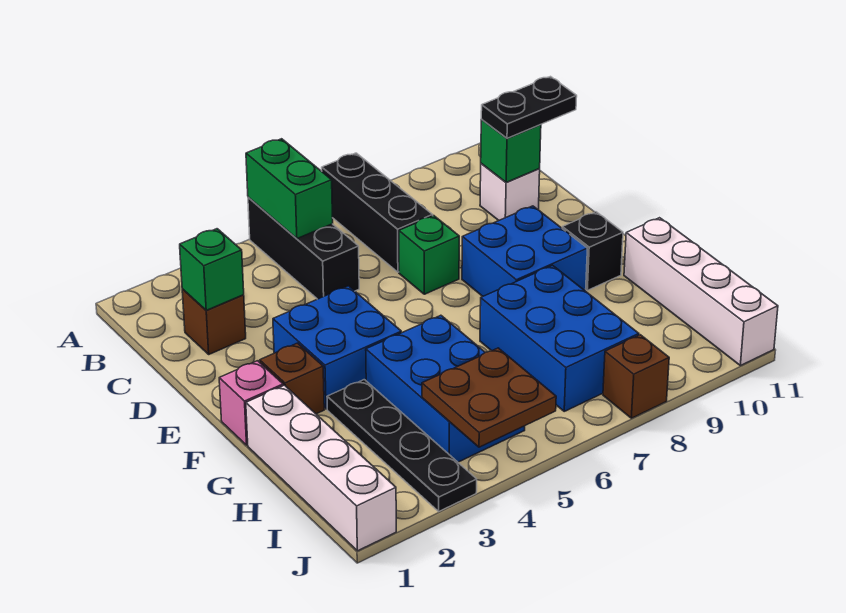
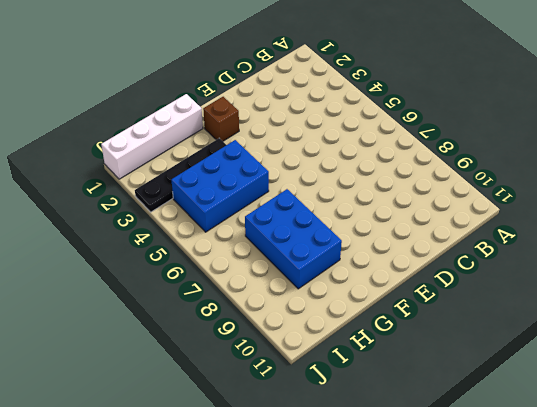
blue 2x3 brick [245,189,342,289] -> blue 2x3 brick turned to [480,265,639,411]
none -> black 1x3 brick [248,197,359,299]
none -> black 1x3 brick [322,153,433,272]
none -> brown 1x1 brick [182,289,246,354]

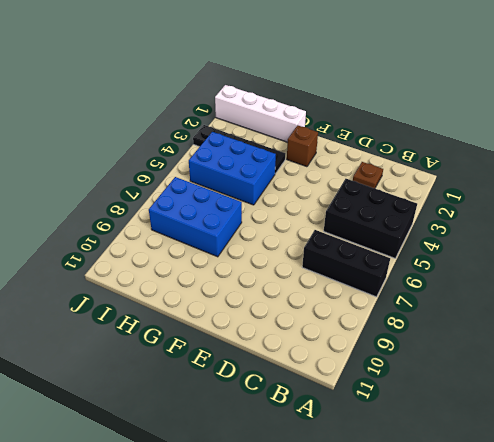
black 2x3 brick [324,179,417,258] -> black 1x3 brick [248,197,359,299]
brown 1x1 plate [353,162,383,188] -> brown 1x1 brick [182,289,246,354]
none -> white 1x1 brick [480,164,540,220]
none -> green 1x1 brick [399,216,459,294]
none -> blue 2x2 brick [273,286,401,409]

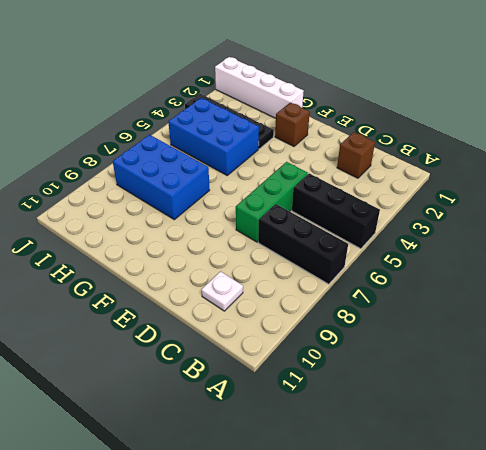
white 1x1 plate [202,272,243,311] -> white 1x1 brick [480,164,540,220]
green 1x3 brick [236,162,308,242] -> green 1x1 brick [399,216,459,294]
none -> blue 2x2 brick [273,286,401,409]
none -> blue 2x2 brick [462,206,587,296]
none -> pink 1x1 brick [219,361,283,445]

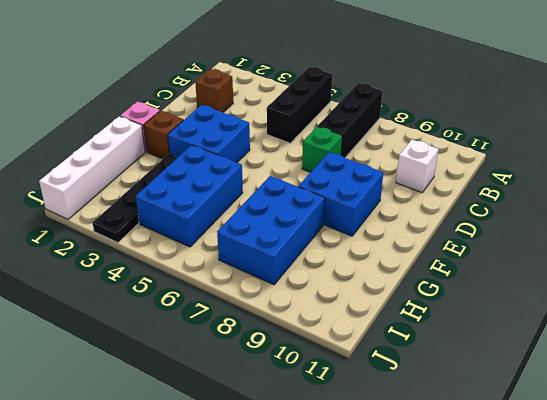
none -> black 1x1 brick [562,212,623,290]
none -> white 1x4 brick [624,218,778,366]
none -> brown 1x1 brick [603,335,669,418]

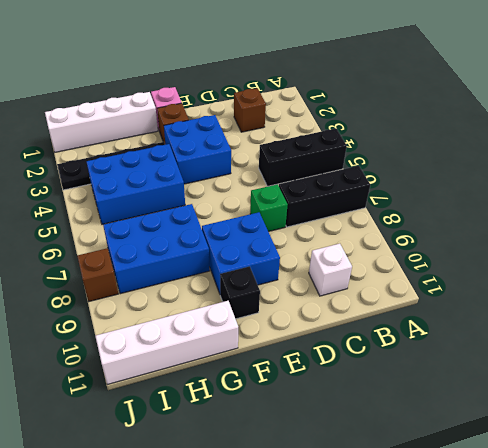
none -> green 1x2 brick [246,139,333,239]
none -> green 1x1 brick [180,229,244,310]
none -> green 1x1 brick [481,120,541,182]

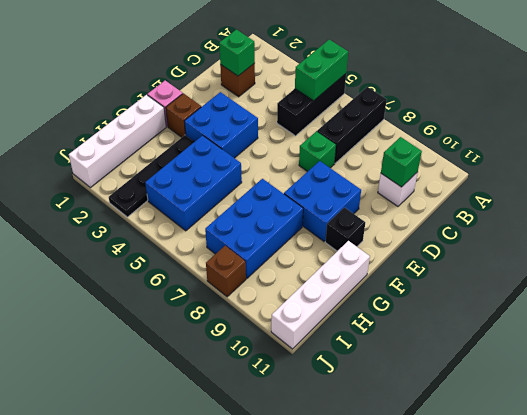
none -> brown 2x2 plate [422,348,556,447]
none -> black 1x2 plate [481,77,577,138]

